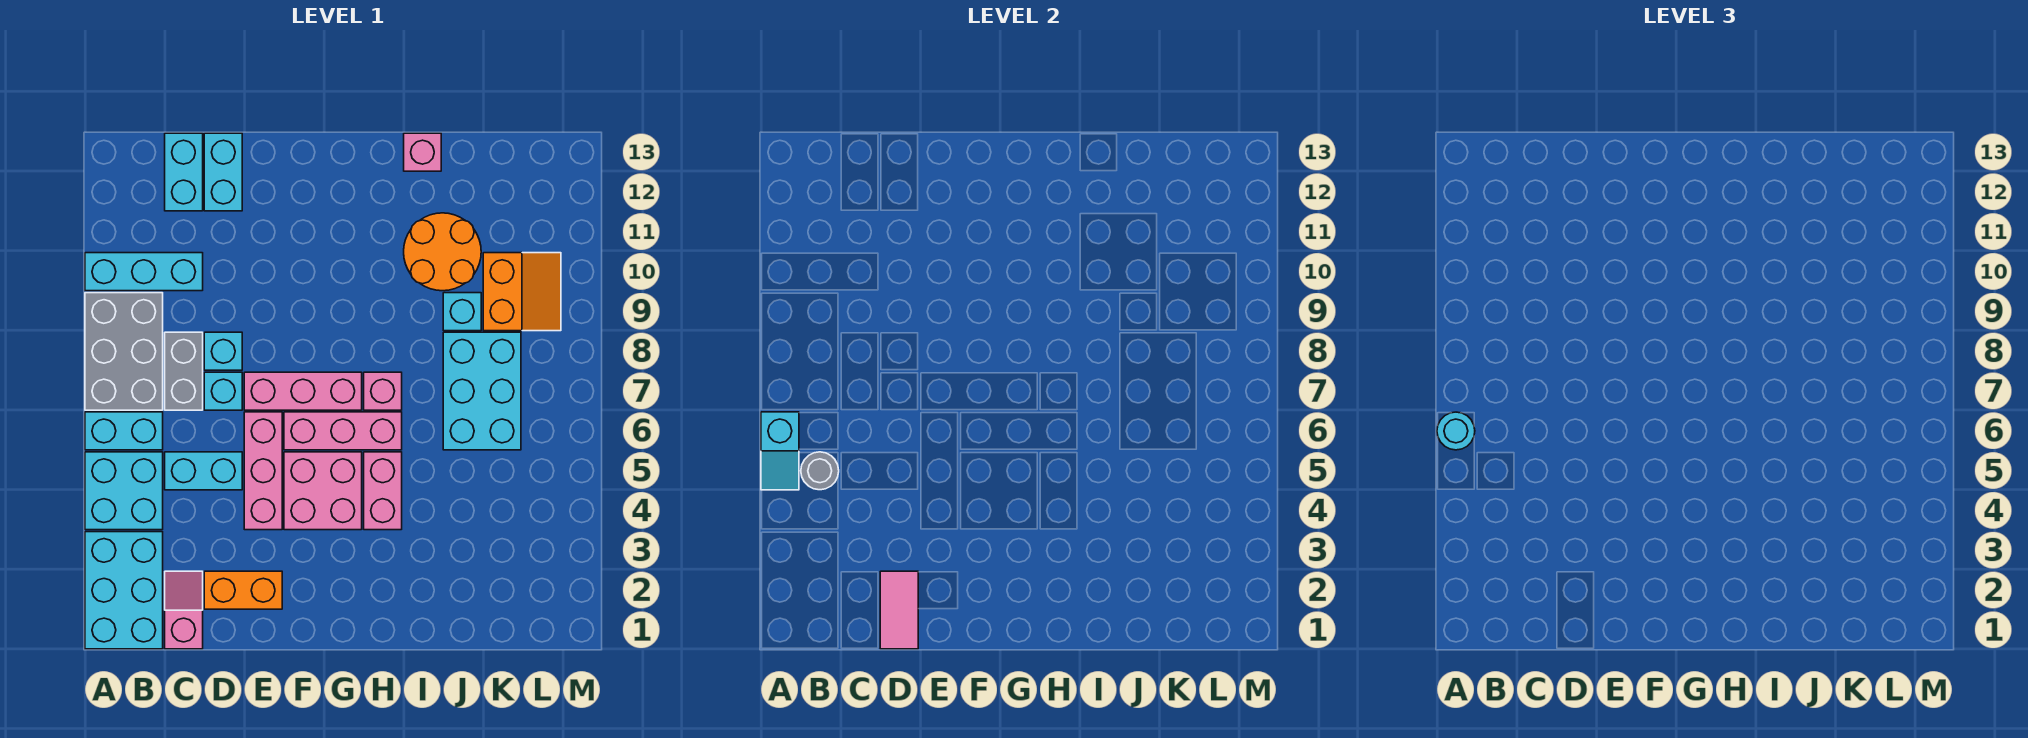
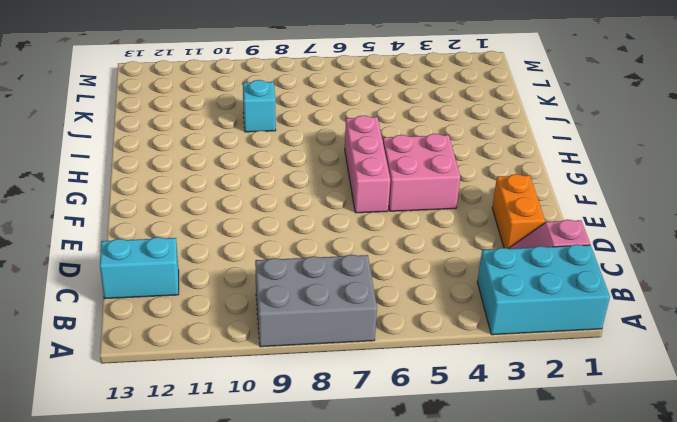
none -> cyan 2x2 brick [85,452,163,530]
none -> cyan 1x2 brick [85,412,163,450]
none -> cyan 1x3 brick [85,253,203,291]

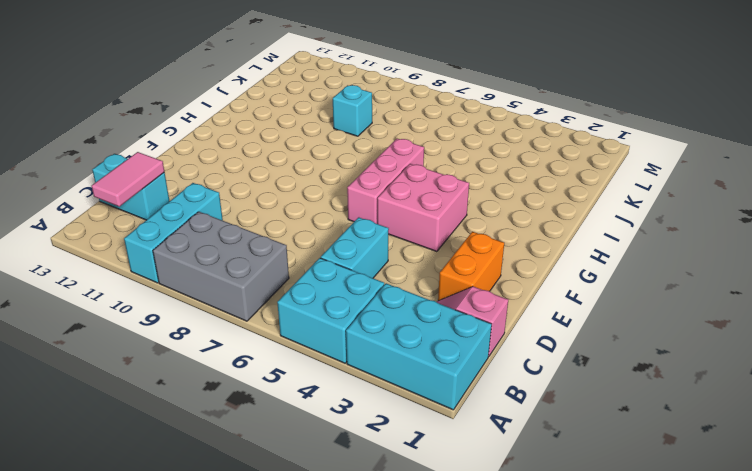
pink 1x2 tile [92,152,164,206] -> pink 1x2 tile turned to [880,571,918,649]
none -> cyan 1x2 brick [85,412,163,450]
none -> grey 1x2 brick [165,332,203,410]
none -> cyan 1x1 brick [204,372,242,410]

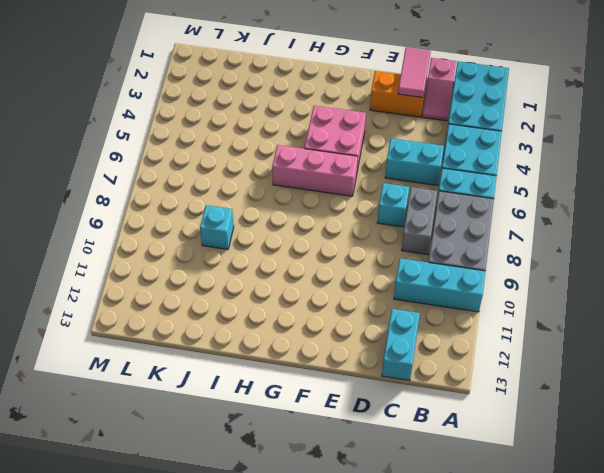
none -> cyan 1x1 brick [204,332,242,370]
none -> cyan 1x2 brick [204,133,242,211]
none -> pink 1x3 brick [244,412,282,530]

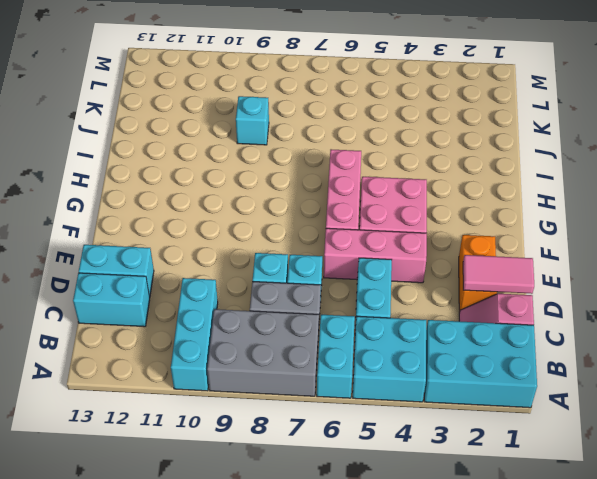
none -> pink 1x3 brick [244,372,362,410]
none -> pink 1x2 brick [364,452,402,530]
none -> pink 1x1 brick [364,372,402,410]

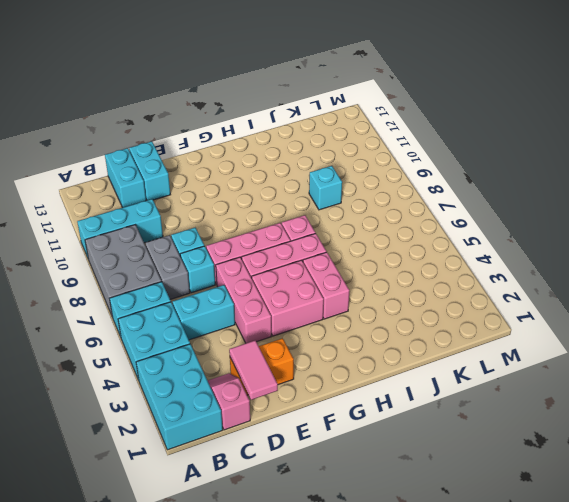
none -> orange 2x2 round brick [404,213,481,291]
none -> pink 1x1 brick [404,133,441,171]
none -> cyan 2x3 brick [443,332,521,450]

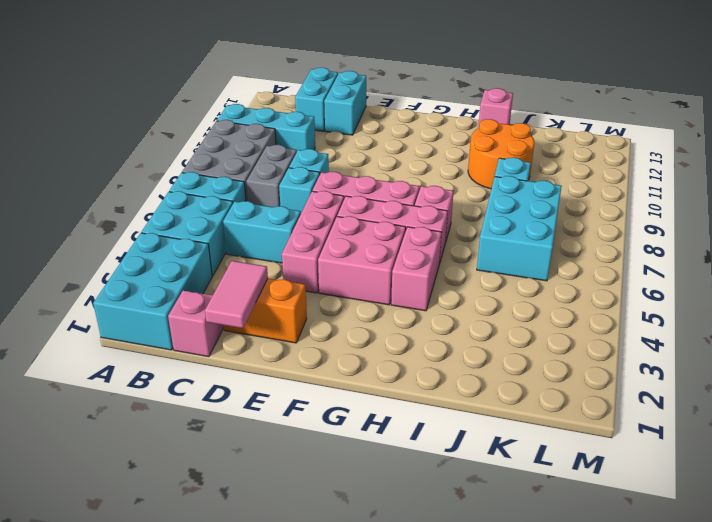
none -> orange 2x2 slope [483,253,561,331]
none -> cyan 1x2 slope [761,412,799,490]
none -> grey 1x1 round brick [801,452,839,490]

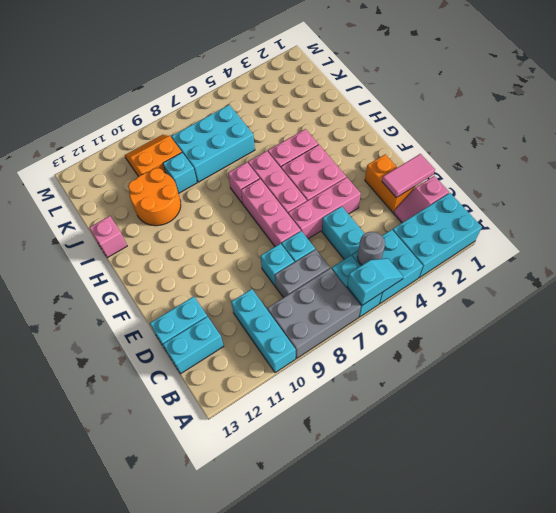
none -> cyan 1x1 round brick [1437,412,1475,450]

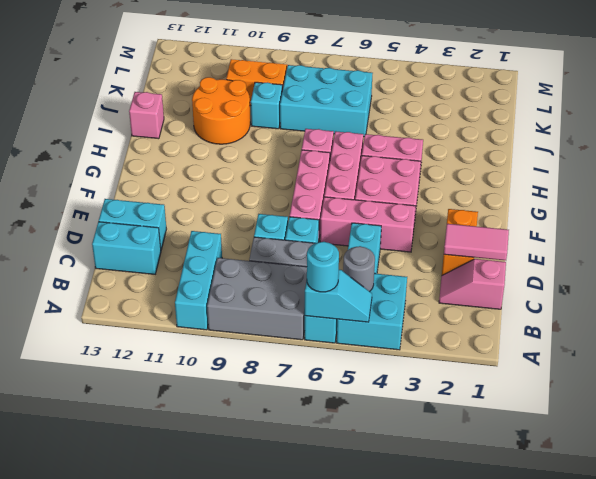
none -> cyan 2x3 brick [85,532,163,649]

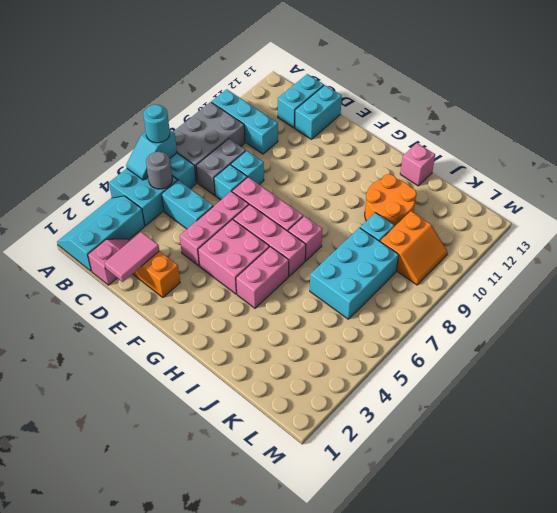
cyan 2x3 slope [57,196,145,271] -> cyan 2x3 brick [85,532,163,649]

